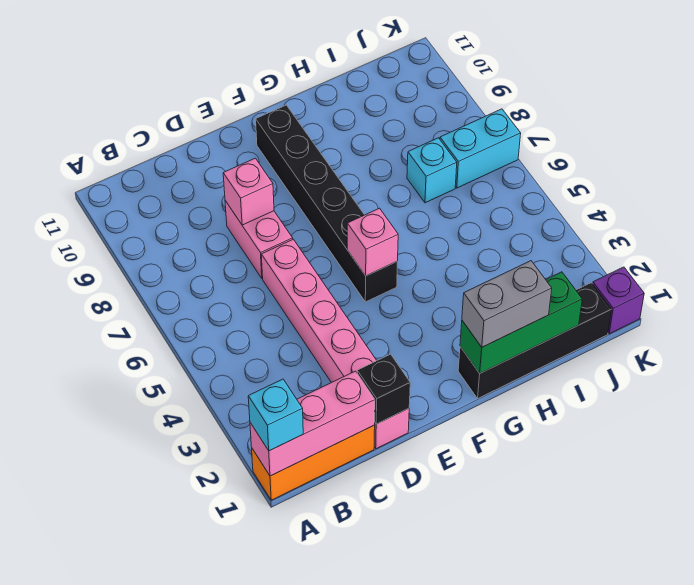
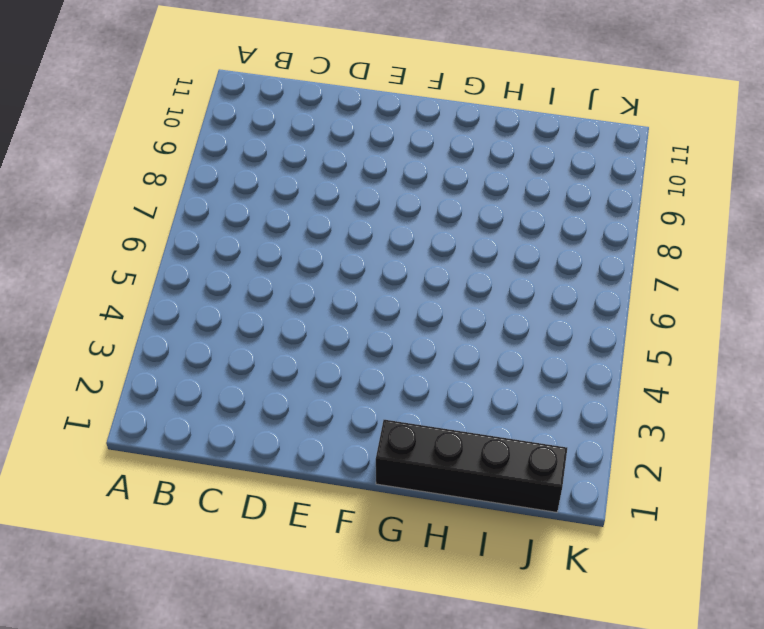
none -> orange 1x3 brick [252,425,375,500]
none -> pink 1x6 brick [261,239,409,449]
none -> pink 1x2 brick [225,201,293,278]

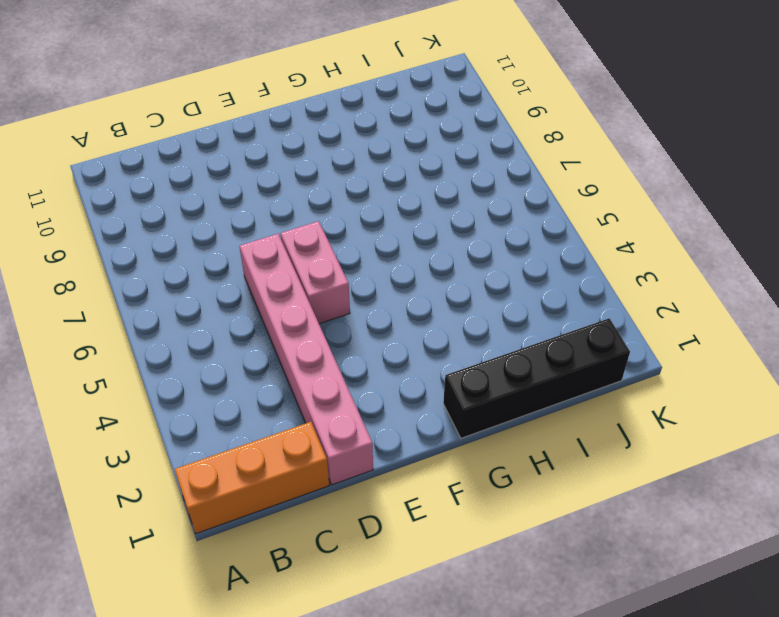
pink 1x2 brick [280,221,350,324] -> pink 1x2 brick moved to [225,201,293,278]
none -> black 1x6 brick [256,105,398,302]
none -> cyan 1x1 brick [407,138,457,203]
none -> cyan 1x2 brick [440,109,521,188]

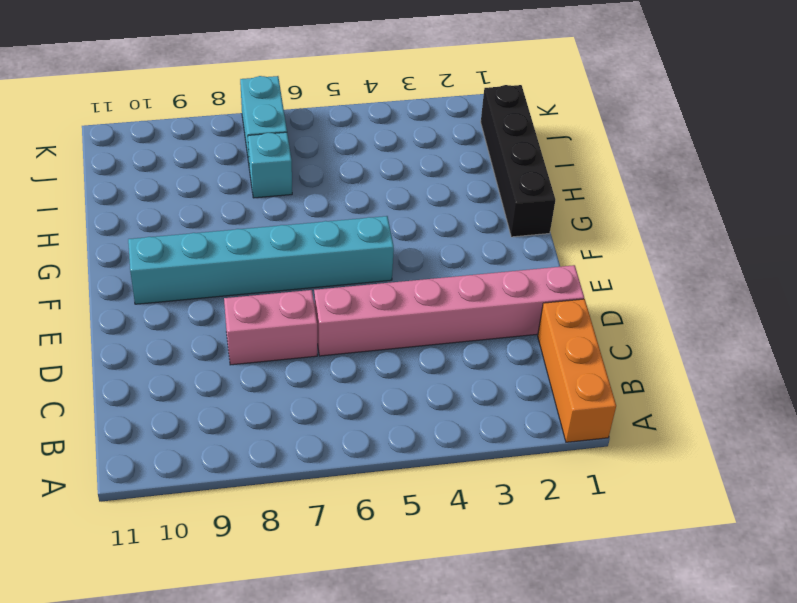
cyan 1x6 brick [128,216,394,304] -> black 1x6 brick [256,105,398,302]
none -> purple 1x1 brick [593,267,644,334]
none -> pink 1x3 brick [250,371,375,476]
none -> black 1x1 brick [357,354,410,424]

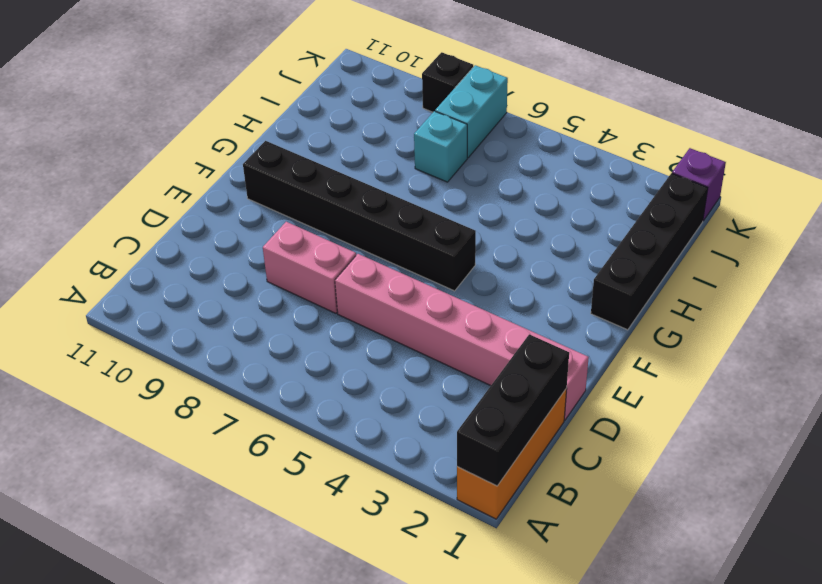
black 1x3 brick [457,334,569,486] -> pink 1x3 brick [250,371,375,476]
black 1x1 brick [422,52,473,112] -> black 1x1 brick moved to [357,354,410,424]
none -> pink 1x1 brick [223,158,274,225]
none -> pink 1x1 brick [347,208,398,276]
none -> green 1x3 brick [460,272,582,373]

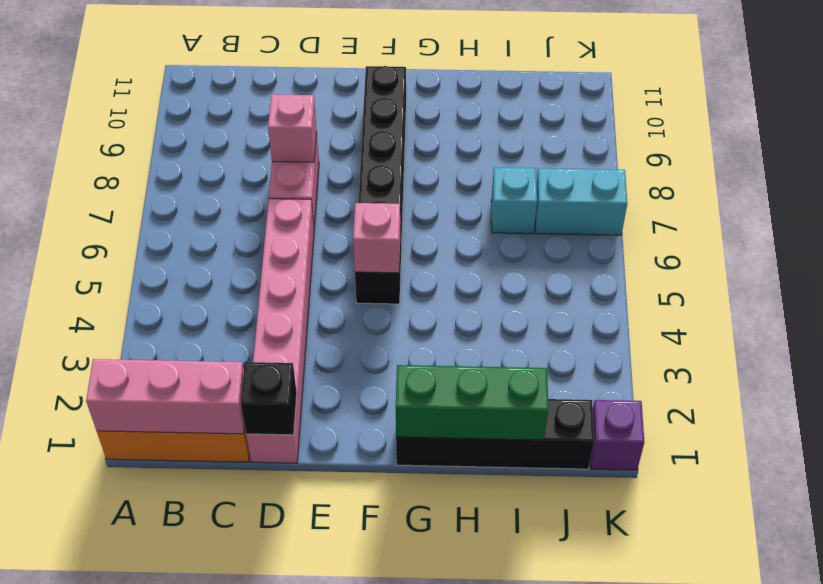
none -> cyan 1x1 brick [248,379,303,451]
none -> grey 1x2 brick [462,261,552,347]

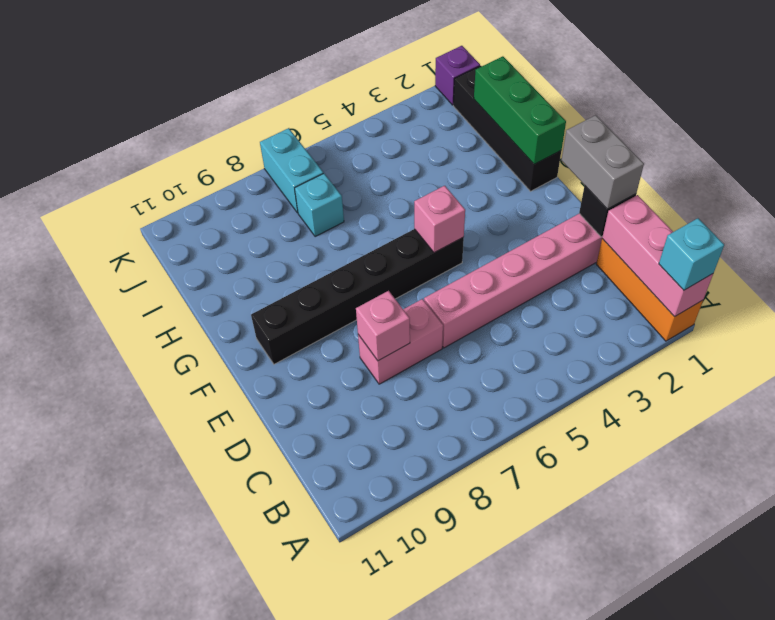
grey 1x2 brick [561,115,644,209] -> grey 1x2 brick moved to [462,261,552,347]

